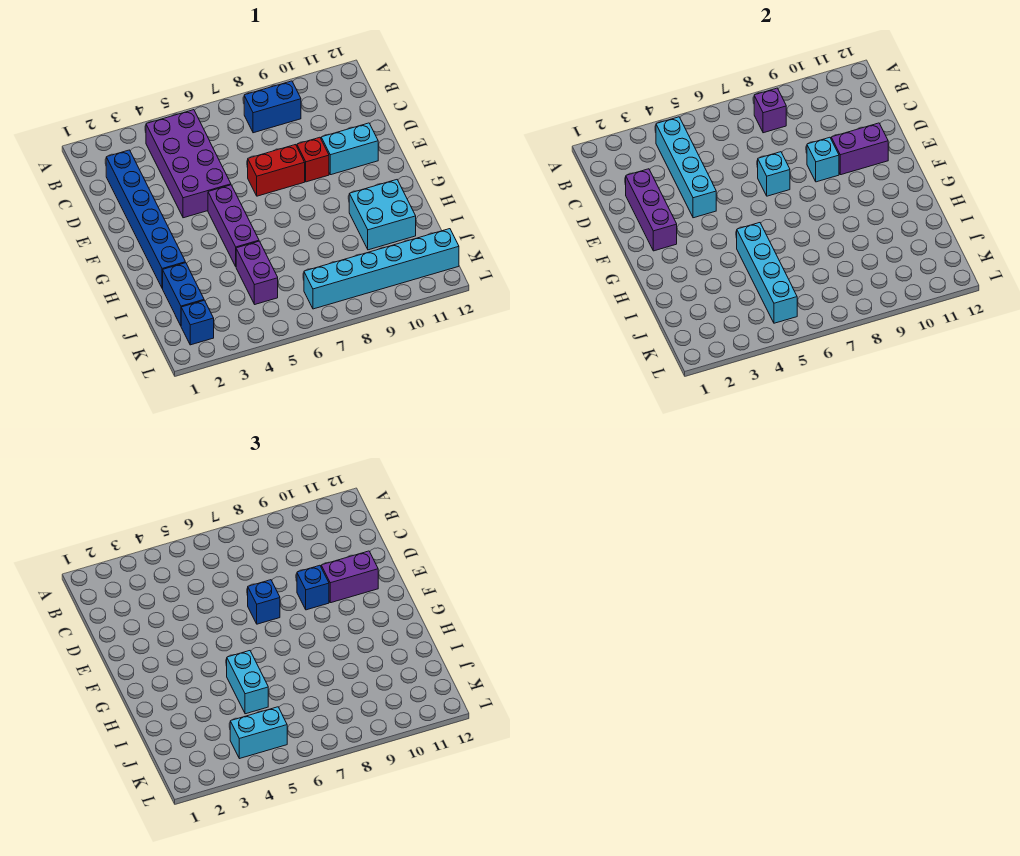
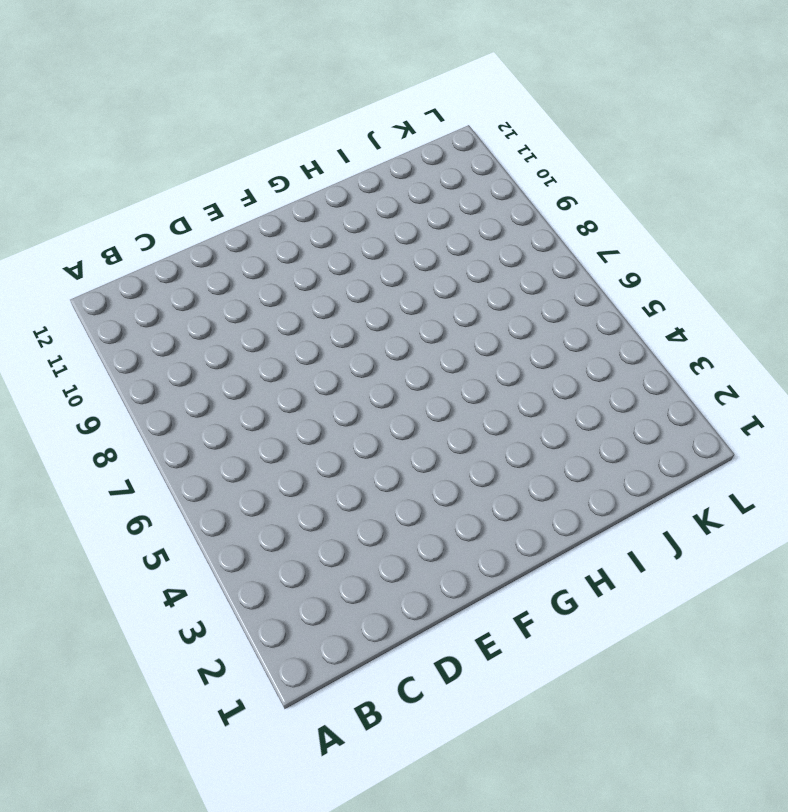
none -> purple 2x4 brick [146,110,231,218]
none -> blue 1x2 brick [244,81,301,133]
none -> blue 1x6 brick [106,150,185,289]

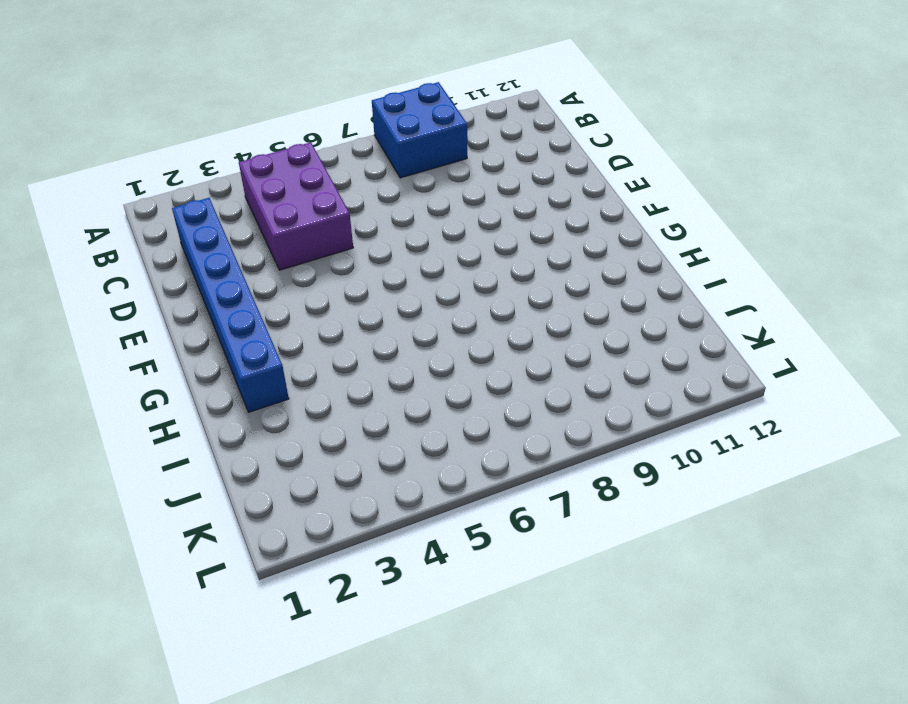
blue 2x2 brick [372,82,467,178] -> blue 1x2 brick [244,81,301,133]
purple 2x3 brick [239,142,353,270] -> purple 2x4 brick [146,110,231,218]
none -> red 1x2 brick [248,145,305,196]
none -> red 1x1 brick [297,137,329,182]
none -> cyan 1x2 brick [321,123,378,175]

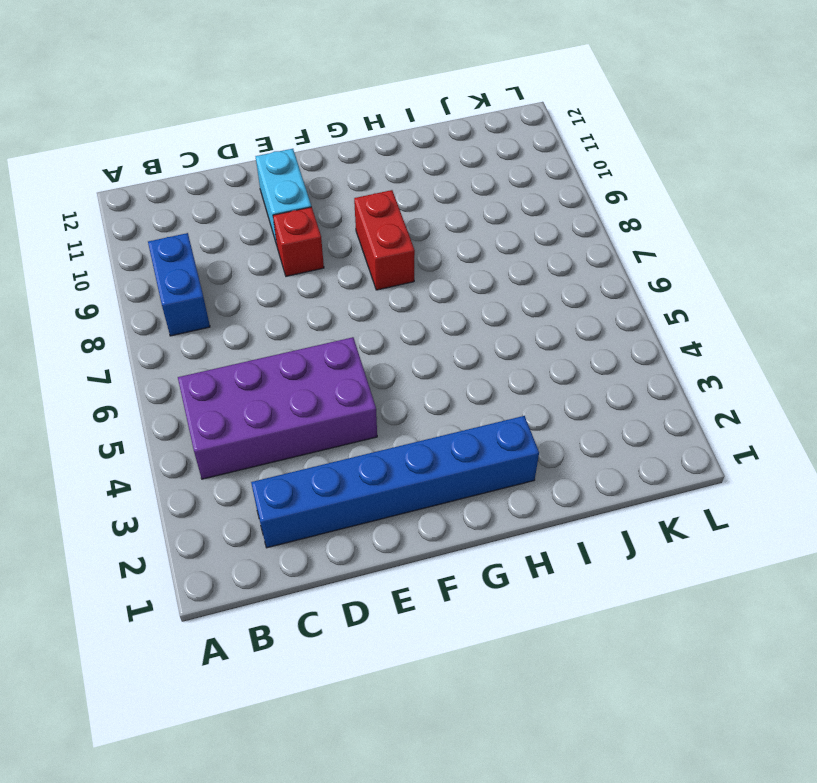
red 1x2 brick [354,190,415,290] -> red 1x2 brick moved to [248,145,305,196]
none -> purple 1x3 brick [208,185,259,266]
none -> cyan 2x2 brick [349,180,416,250]
none -> blue 1x2 brick [163,263,204,326]

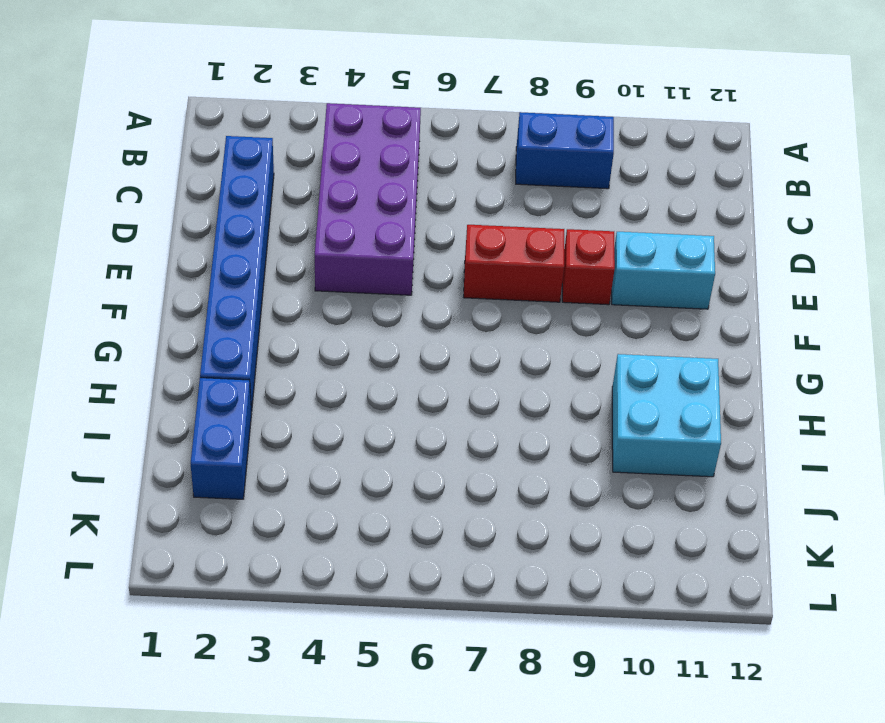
none -> purple 1x3 brick [208,185,259,266]
none -> purple 1x2 brick [236,241,278,304]
none -> blue 1x1 brick [181,300,214,345]

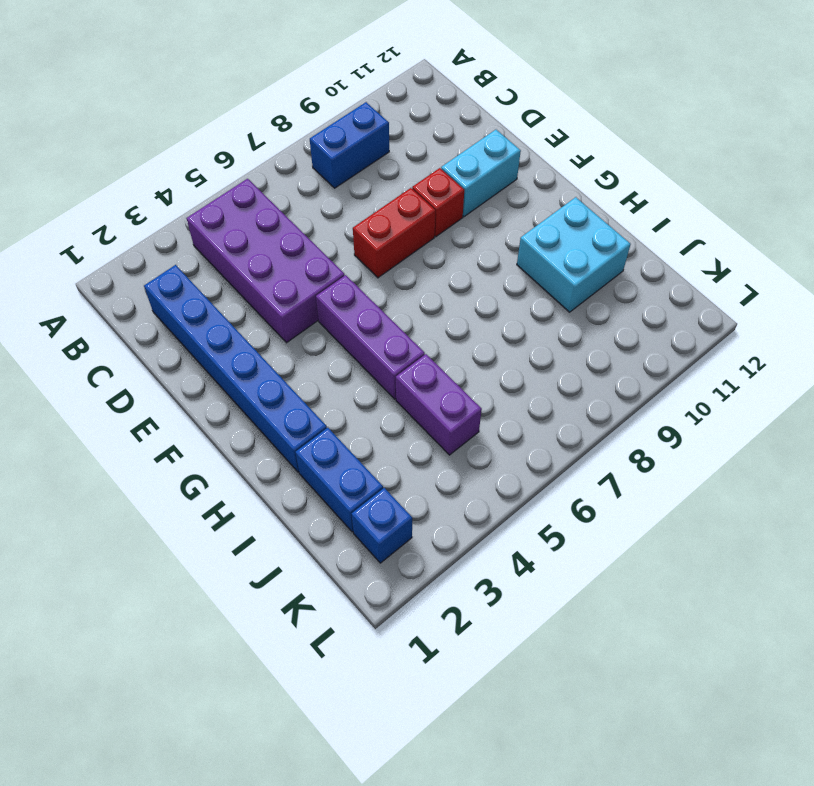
none -> cyan 1x6 brick [304,229,459,309]
none -> cyan 1x4 brick [656,117,716,218]
none -> purple 1x1 brick [754,88,786,133]

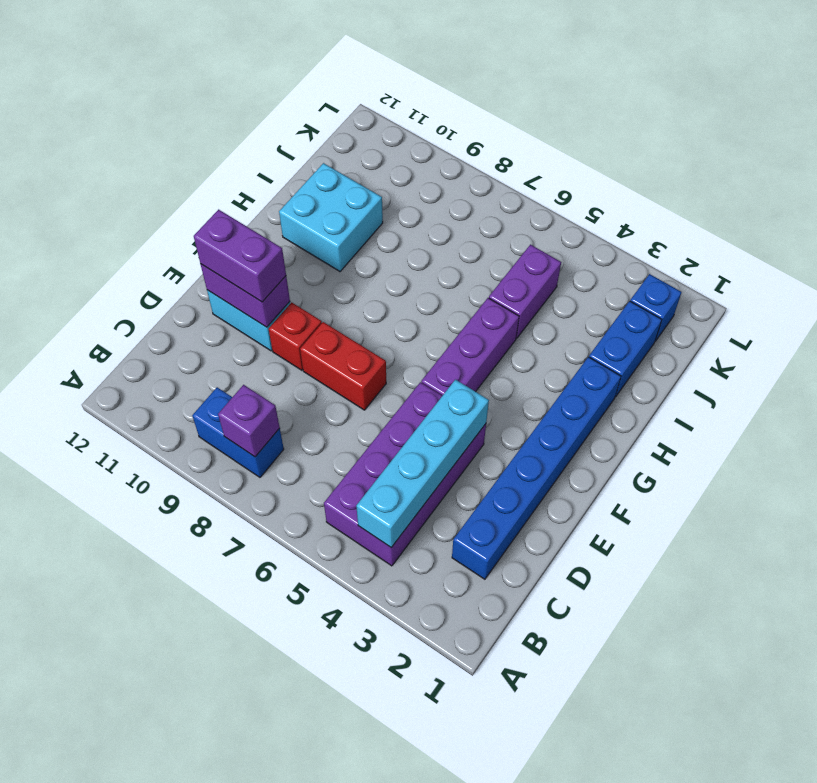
none -> cyan 1x6 brick [304,229,459,309]
none -> purple 1x3 brick [626,169,677,251]
none -> cyan 1x1 brick [758,152,790,196]

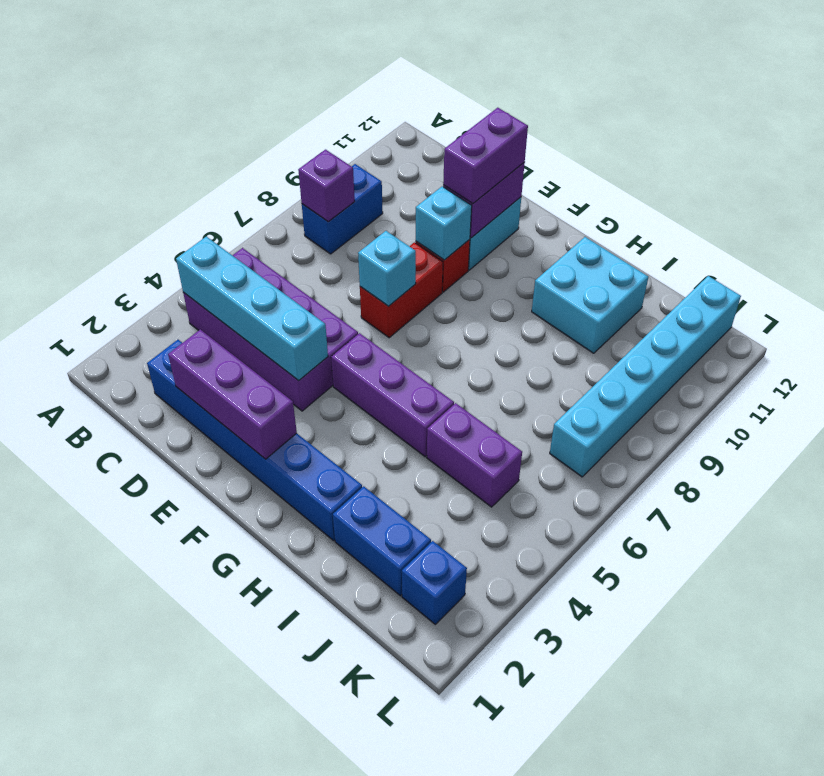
none -> cyan 1x4 brick [737,223,797,323]
none -> blue 1x1 brick [248,580,280,624]
none -> blue 1x1 brick [297,565,329,610]

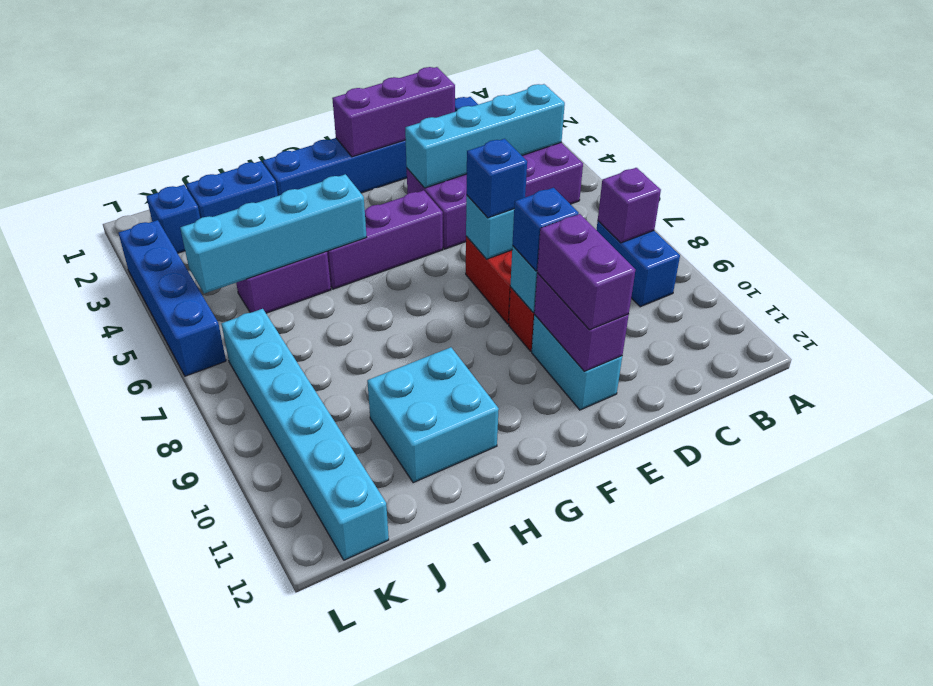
blue 1x4 brick [119,220,226,376] -> none
none -> cyan 1x2 brick [227,651,268,714]
none -> cyan 1x2 brick [230,707,287,759]

